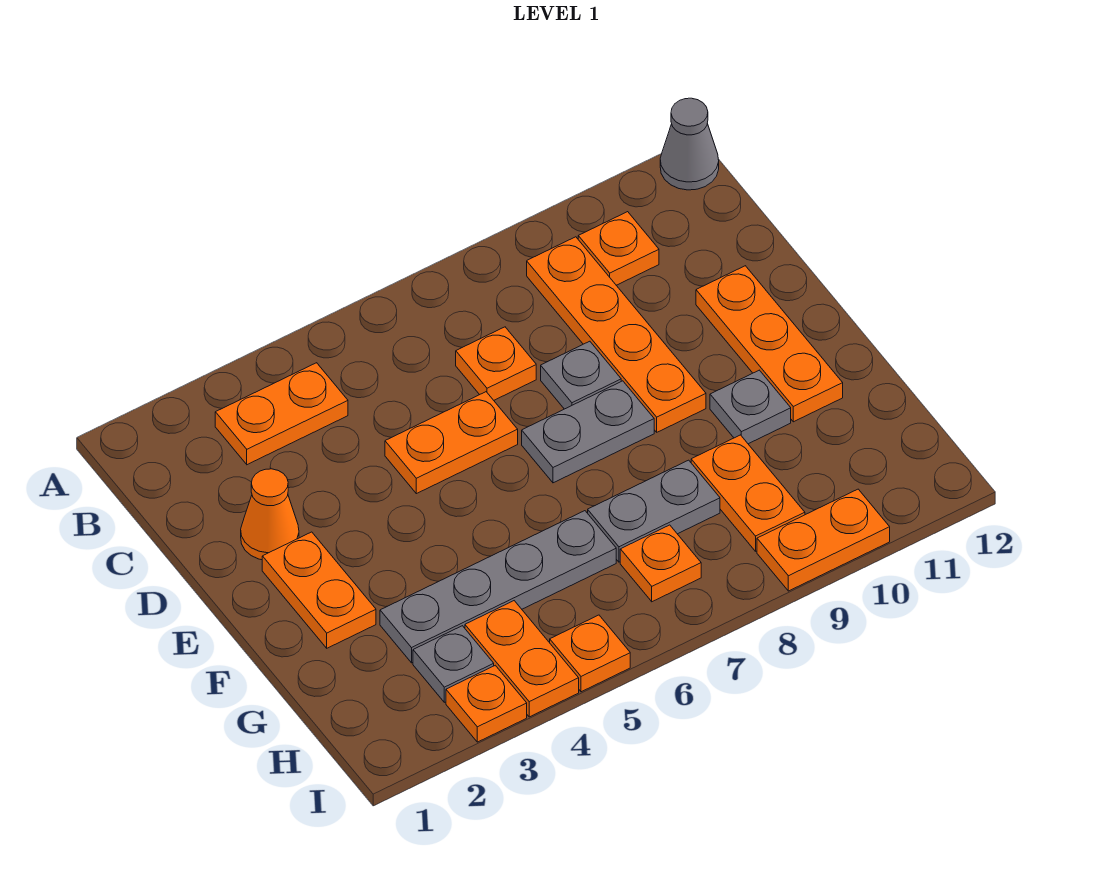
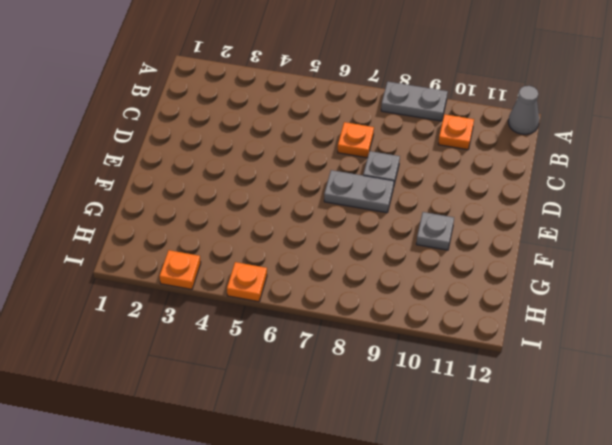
grey 1x2 plate [381,82,448,121] -> grey 1x2 plate moved to [588,460,720,562]
none -> orange 1x2 plate [215,363,348,465]
none -> orange 1x4 plate [527,237,706,432]
none -> orange 1x1 cone [241,469,299,560]

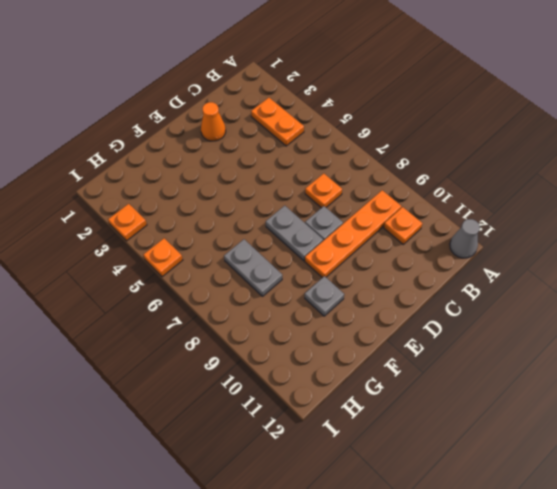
none -> orange 1x2 plate [385,392,518,494]
none -> orange 1x3 plate [696,266,843,422]
none -> orange 1x2 plate [262,532,376,648]

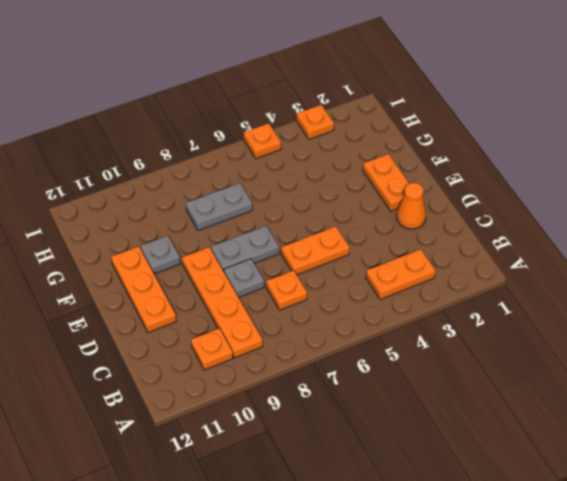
none -> grey 1x1 cone [660,98,719,190]
none -> grey 1x4 plate [380,511,616,663]
none -> orange 1x2 plate [691,435,805,551]

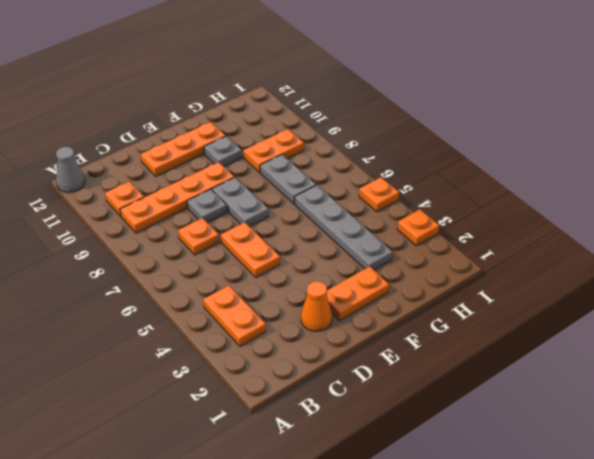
none -> grey 1x1 plate [413,626,494,702]
none -> orange 1x2 plate [465,601,579,717]
none -> orange 1x1 plate [620,525,701,602]

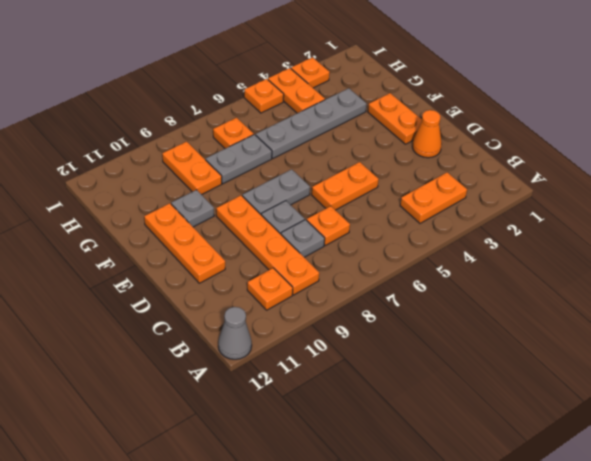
grey 1x1 plate [281,220,325,257] -> grey 1x1 plate moved to [413,626,494,702]
none -> orange 1x2 plate [757,489,890,591]

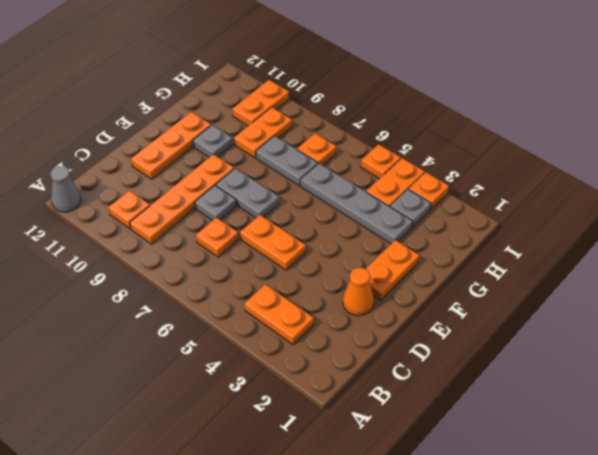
orange 1x2 plate [232,80,289,126] -> orange 1x2 plate turned to [757,489,890,591]

